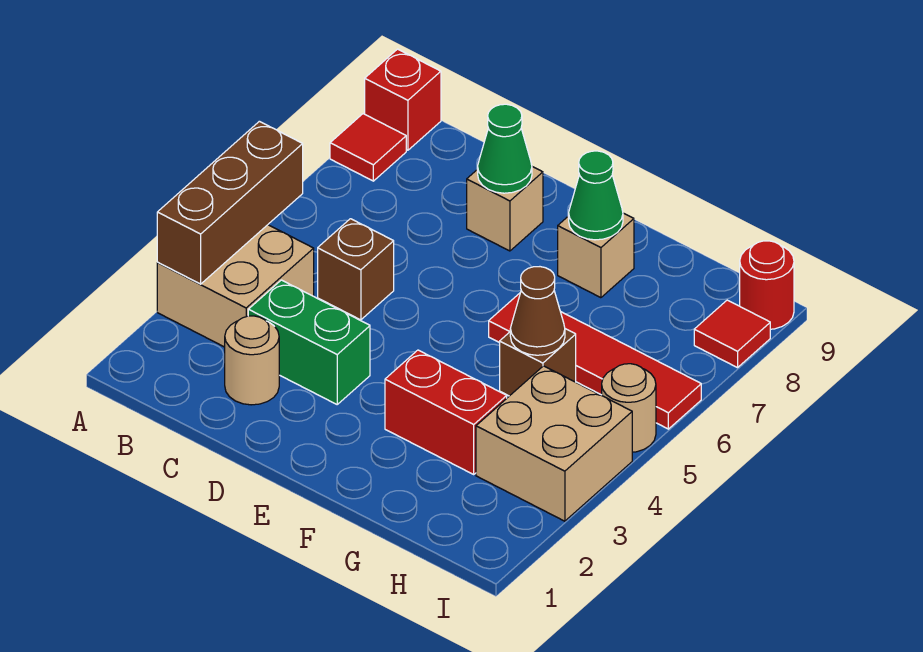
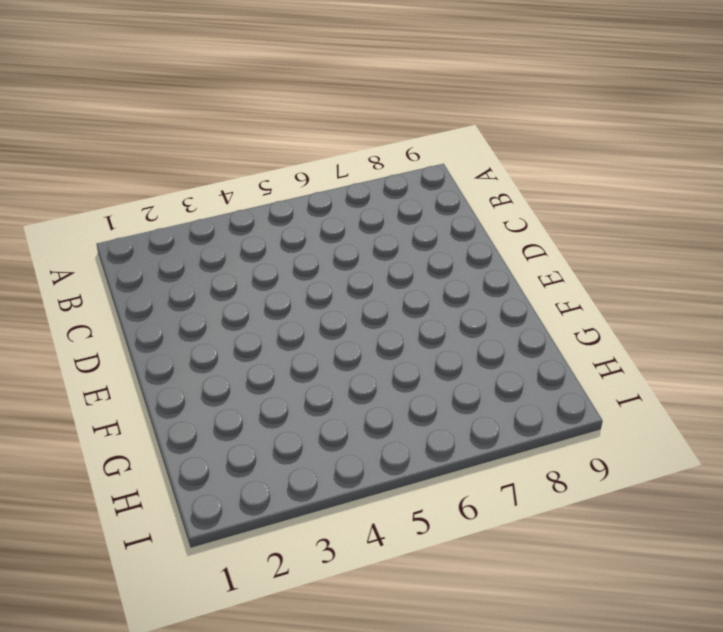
none -> tan 2x2 brick [157,225,314,347]
none -> red 1x1 tile [330,114,406,181]
none -> red 1x1 brick [365,49,441,150]

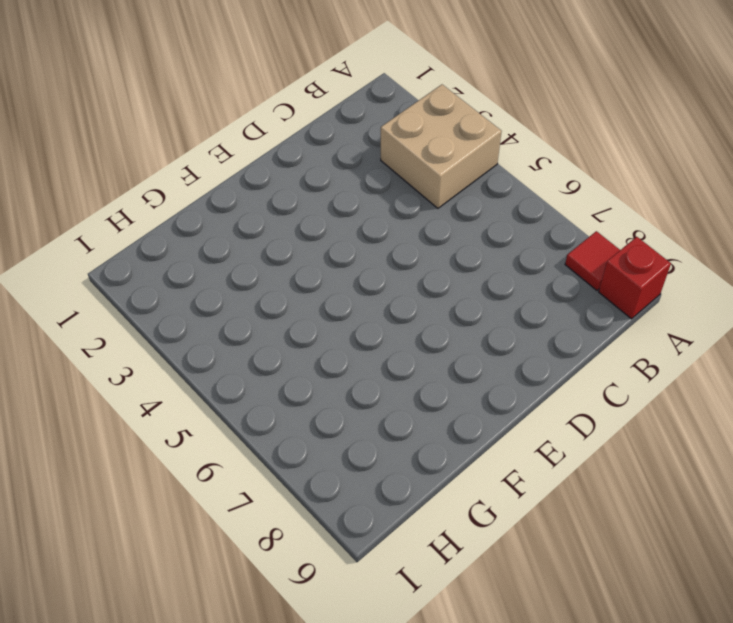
none -> tan 1x1 round brick [225,316,279,405]
none -> green 1x2 brick [248,280,370,404]
none -> brown 1x1 brick [318,219,394,320]

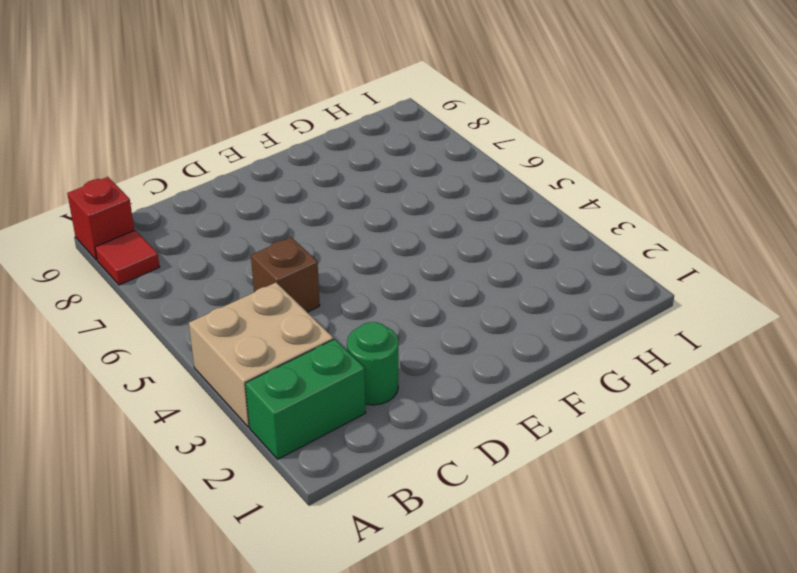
green 1x2 brick [245,339,366,459] -> green 1x2 brick moved to [248,280,370,404]
green 1x1 round brick [347,322,398,405] -> tan 1x1 round brick [225,316,279,405]
none -> tan 1x1 brick [467,167,543,251]
none -> red 1x2 brick [385,350,507,474]
none -> red 1x4 tile [489,293,701,429]

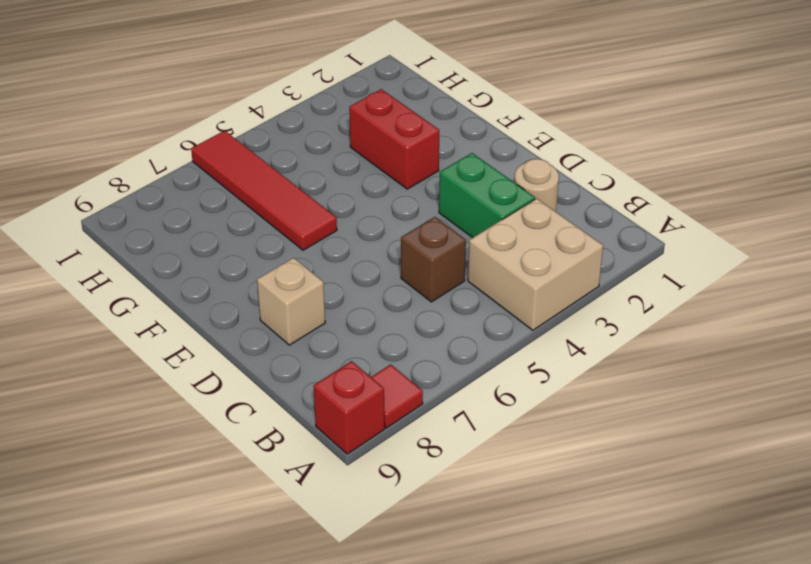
none -> tan 1x1 brick [558,213,634,298]
none -> brown 1x1 brick [500,329,576,396]
none -> tan 2x2 brick [476,366,632,521]

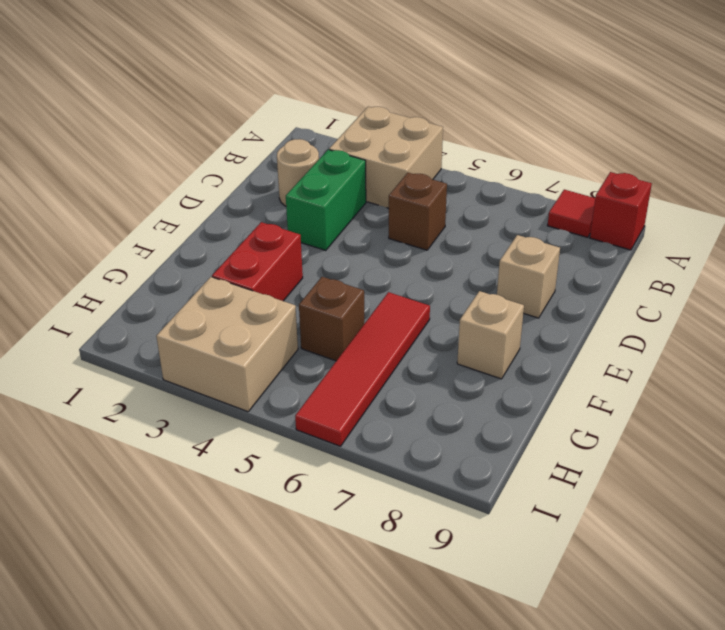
none -> tan 1x1 round brick [602,364,656,452]
none -> red 1x1 tile [694,300,770,368]
none -> red 1x1 round brick [740,241,794,329]

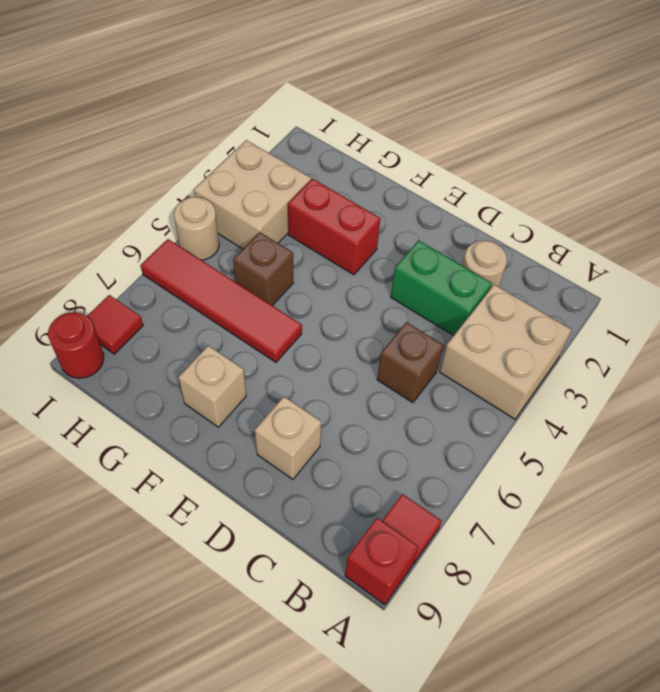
none -> brown 1x3 brick [157,121,303,284]
none -> green 1x1 cone [478,104,532,193]
none -> green 1x1 cone [569,151,623,240]

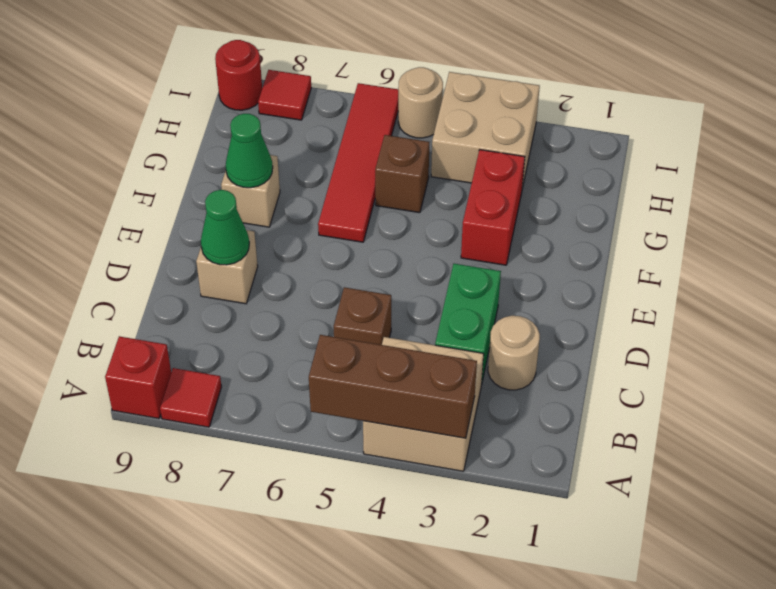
none -> brown 1x1 cone [510,267,565,355]

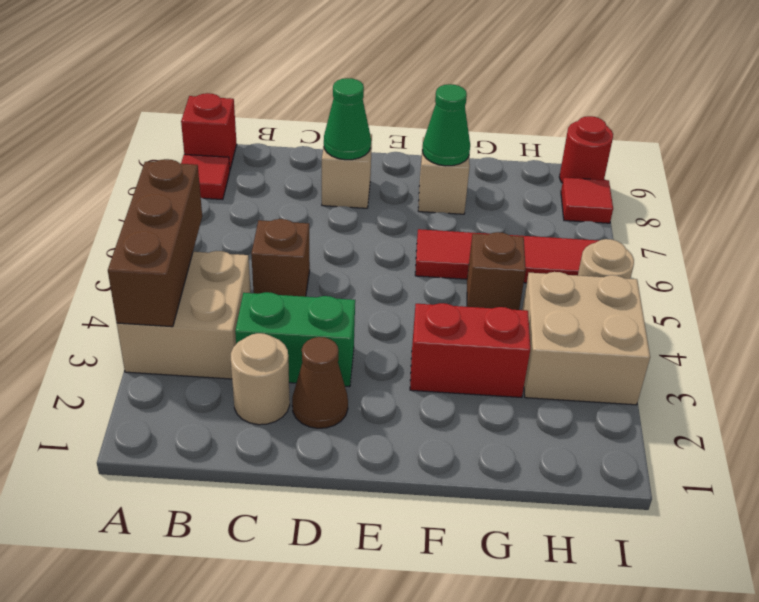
brown 1x1 cone [292,337,348,428] -> brown 1x1 cone moved to [510,267,565,355]

